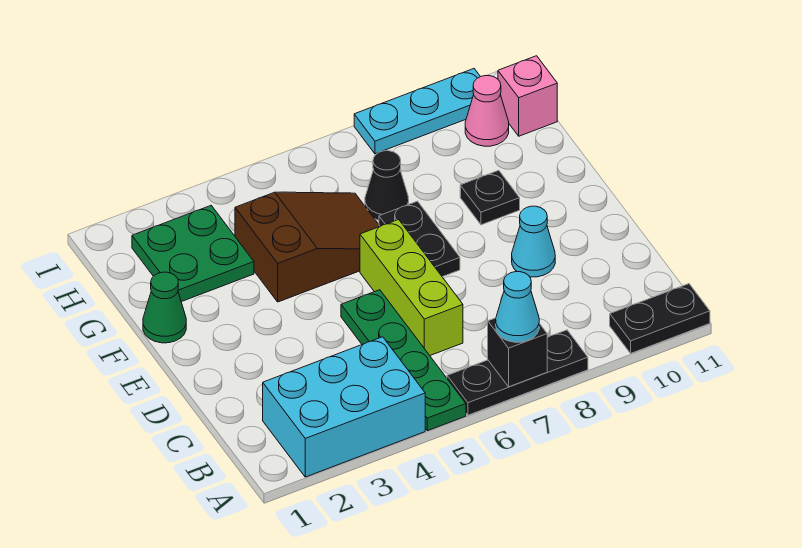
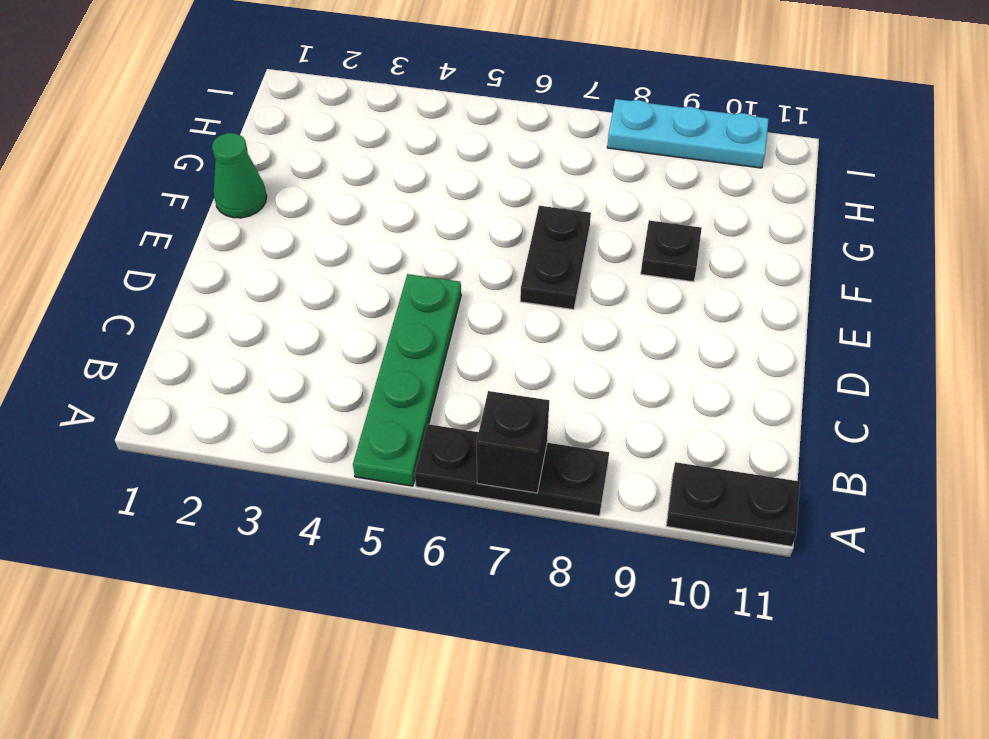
none -> cyan 2x3 brick [263,337,425,477]
none -> lime 1x3 brick [360,220,463,355]
none -> cyan 1x1 cone [512,206,555,277]

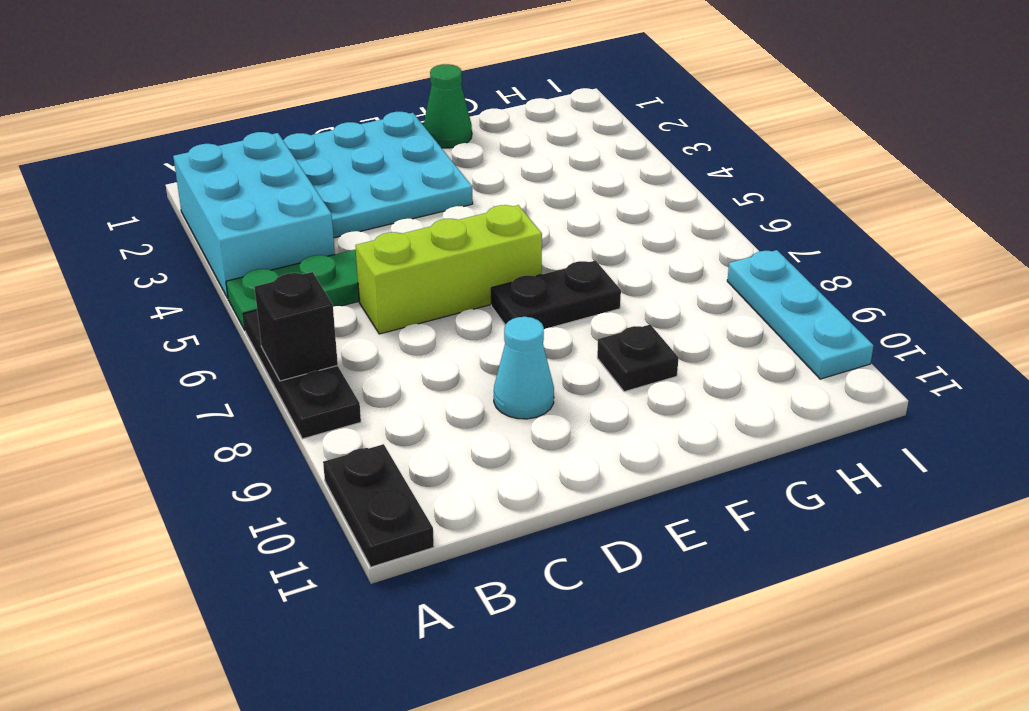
cyan 3x3 plate [283,112,473,238] -> none
none -> brown 2x3 slope [235,192,380,302]
none -> green 2x2 plate [132,206,254,302]
none -> black 1x1 cone [365,151,409,220]

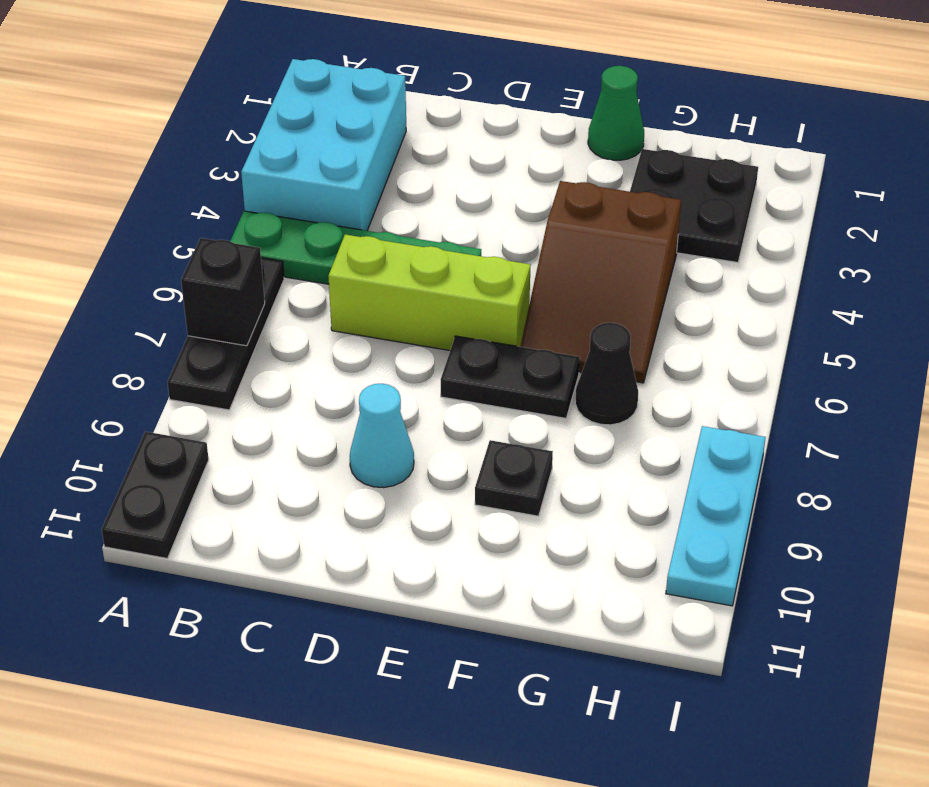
black 2x2 plate [630,149,758,262] -> green 2x2 plate [132,206,254,302]
none -> pink 1x1 cone [465,76,509,146]
none -> pink 1x1 brick [498,56,557,136]
none -> cyan 1x1 cone [496,272,539,342]

